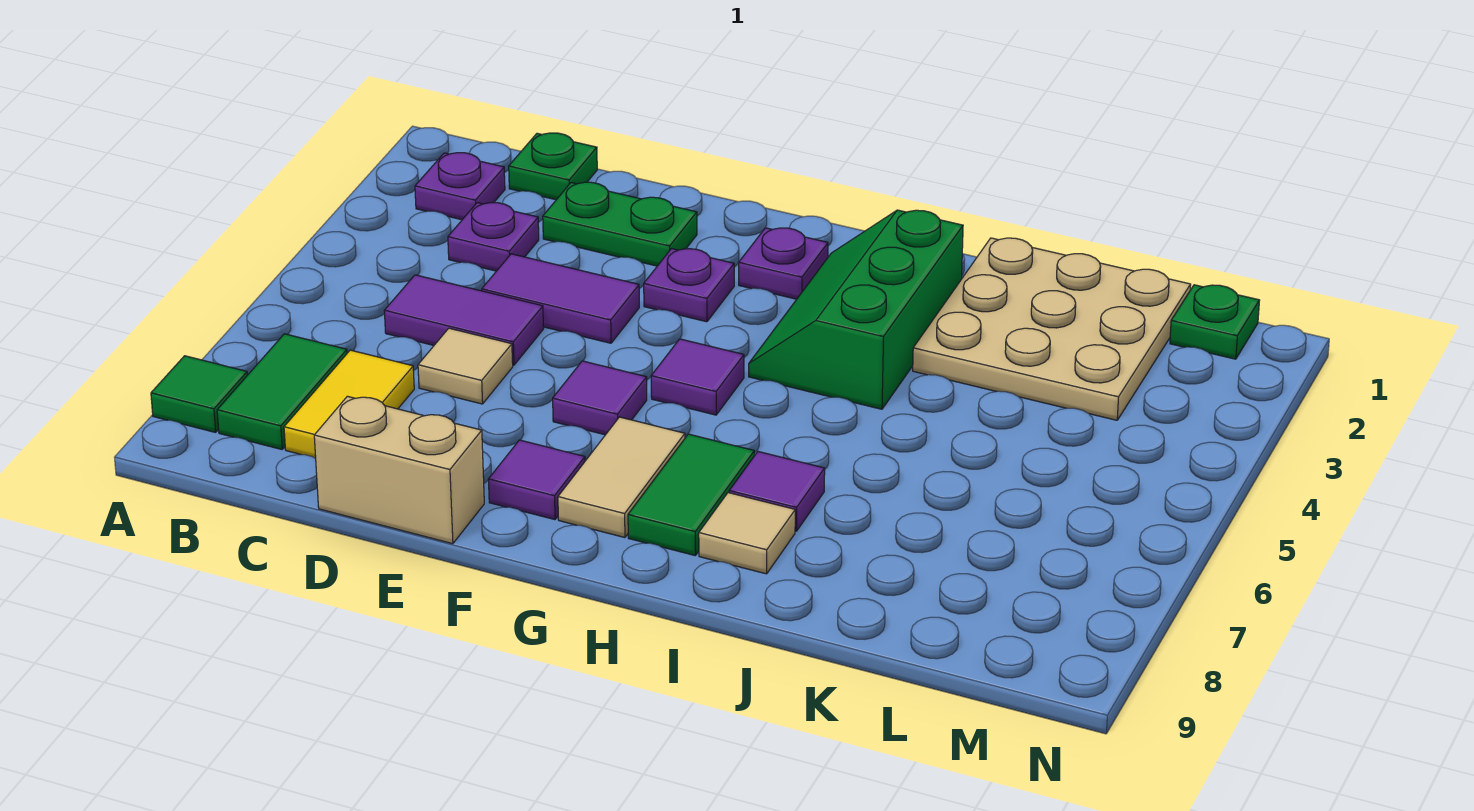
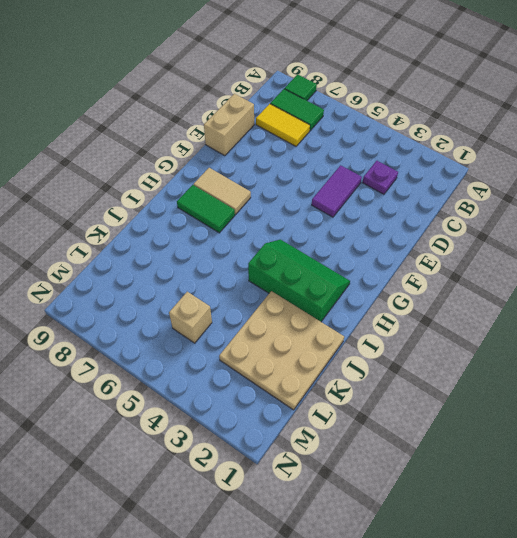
tan 1x1 brick [169,292,212,343] -> none
none -> purple 1x1 plate [415,153,505,220]
none -> green 1x1 plate [509,133,597,200]
none -> purple 1x2 tile [384,275,543,365]

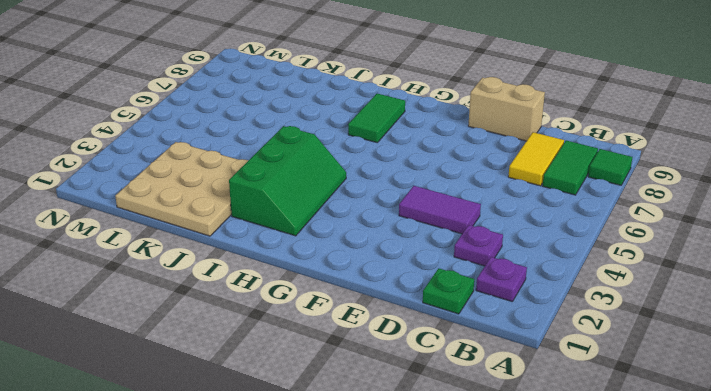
none -> purple 1x2 tile [384,275,543,365]
none -> green 1x2 plate [543,182,697,266]
none -> tan 1x1 tile [418,328,513,404]

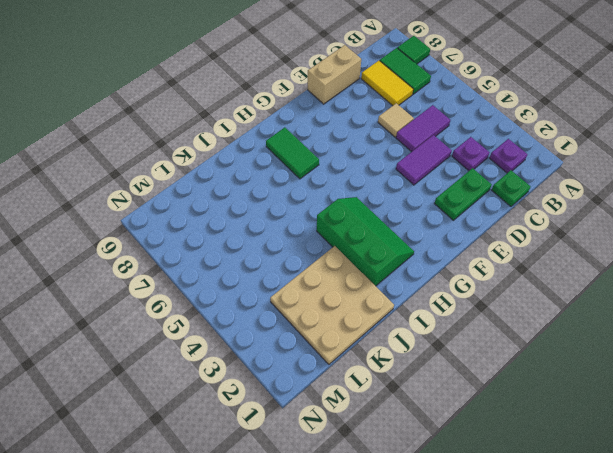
none -> purple 1x1 plate [644,249,734,322]
none -> purple 1x1 tile [553,361,647,435]
none -> purple 1x1 tile [488,440,585,520]

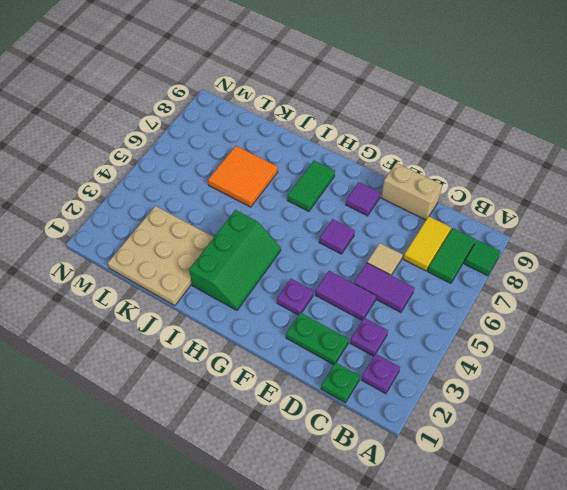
orange 2x2 tile [208,146,278,207] -> none
none -> purple 1x1 plate [739,228,828,299]
none -> purple 1x1 tile [651,339,744,415]
none -> tan 1x2 tile [558,417,685,537]

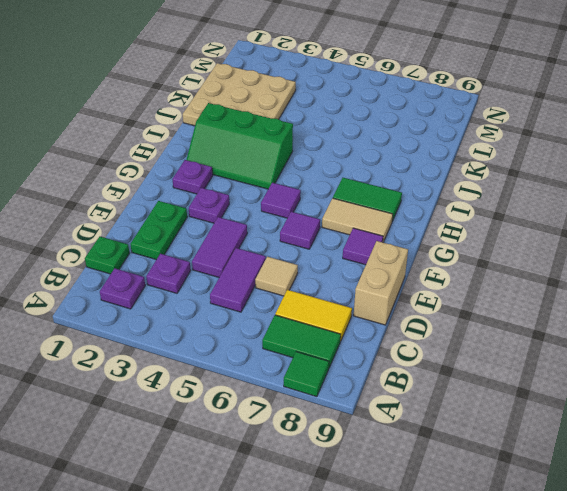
none -> purple 1x1 tile [729,452,825,531]
none -> tan 1x1 tile [699,493,795,574]
none -> green 1x1 plate [1170,285,1260,359]

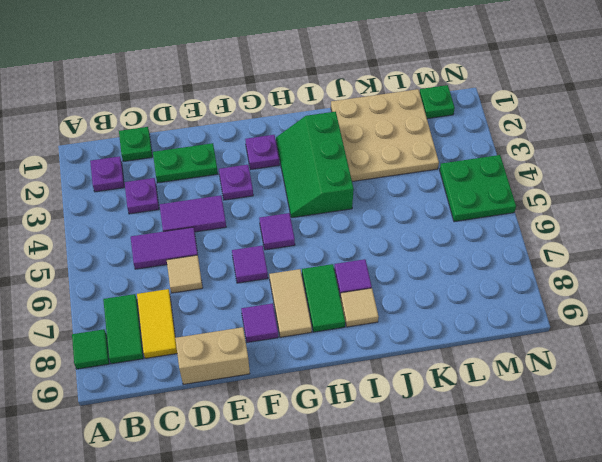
green 2x2 plate [440,155,516,222] -> none

